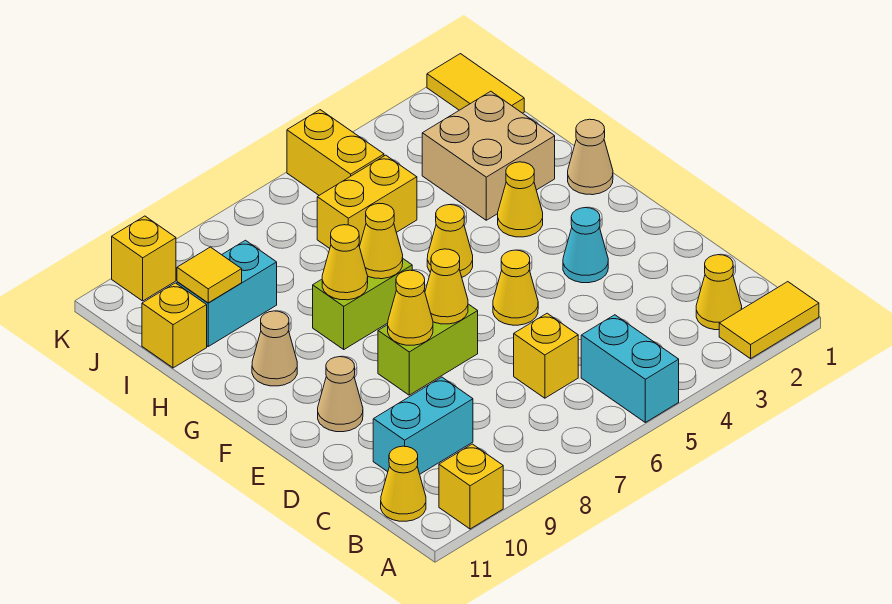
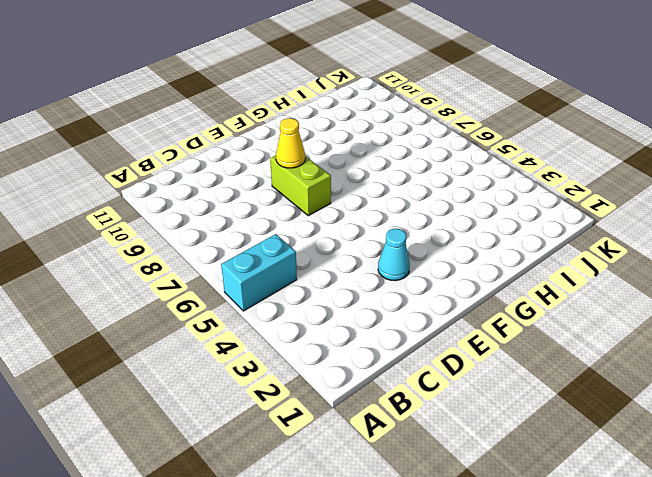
none -> yellow 1x2 tile [719,282,819,359]
none -> yellow 1x1 brick [439,444,503,529]
none -> yellow 1x1 cone [696,255,742,330]

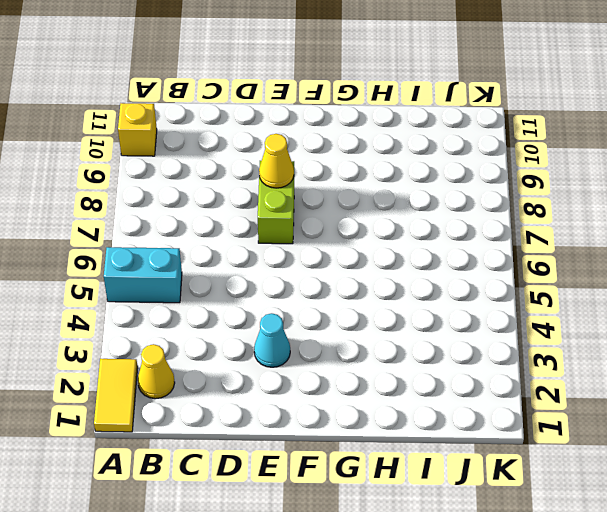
none -> yellow 1x1 cone [381,446,426,521]
none -> yellow 1x1 brick [514,313,578,398]
none -> cyan 1x2 brick [373,377,473,474]

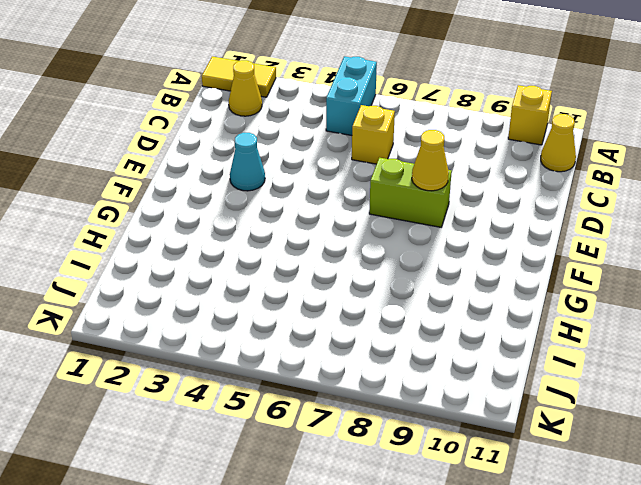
none -> cyan 1x2 brick [373,377,473,474]
none -> yellow 1x1 cone [493,250,538,325]
none -> tan 1x1 cone [318,357,363,432]

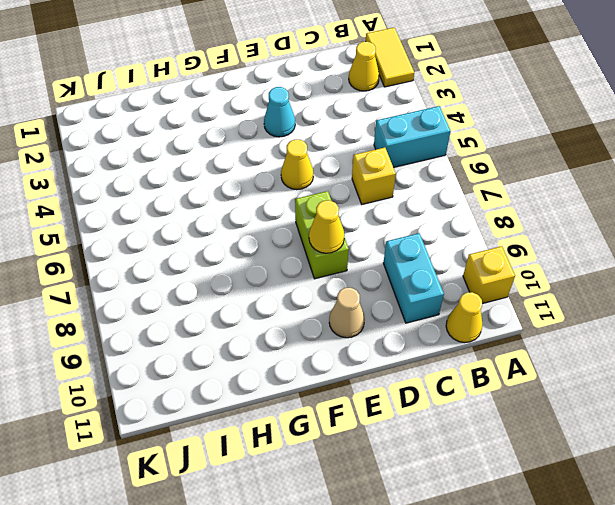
none -> tan 1x1 cone [568,119,613,195]
none -> yellow 1x1 cone [498,162,543,237]
none -> yellow 1x1 cone [427,205,473,277]

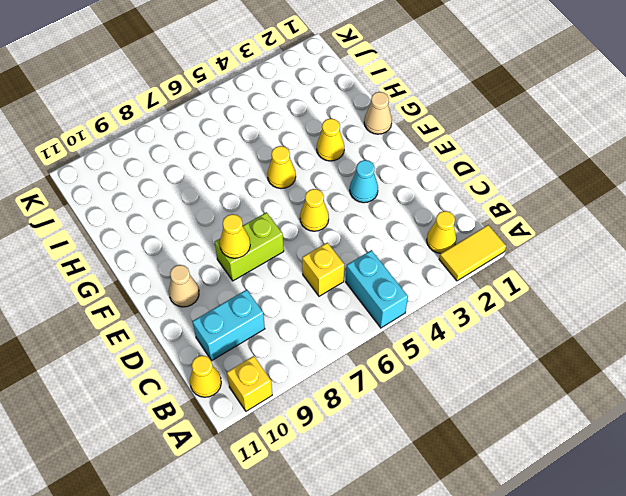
none -> lime 1x2 brick [313,259,412,349]
none -> tan 1x1 cone [252,311,297,386]
none -> tan 2x2 brick [422,91,555,220]

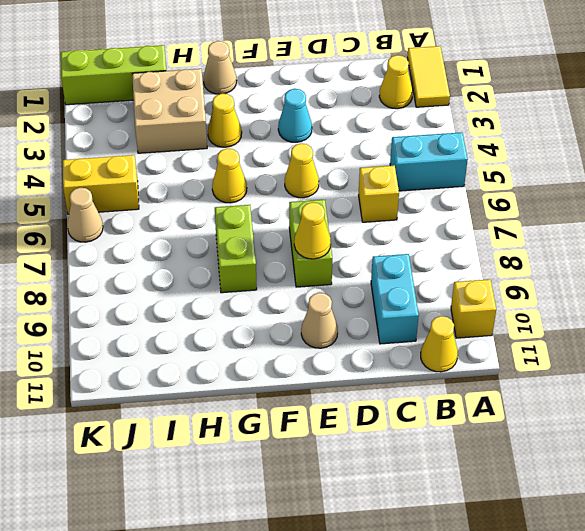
lime 1x3 brick [61,45,166,105] -> yellow 1x2 tile [427,54,524,113]
tan 1x1 cone [67,188,103,242] -> tan 1x1 cone moved to [252,311,297,386]
none -> yellow 1x2 brick [317,155,417,248]
none -> cyan 1x2 brick [177,240,277,346]
none -> yellow 1x1 brick [142,283,207,368]

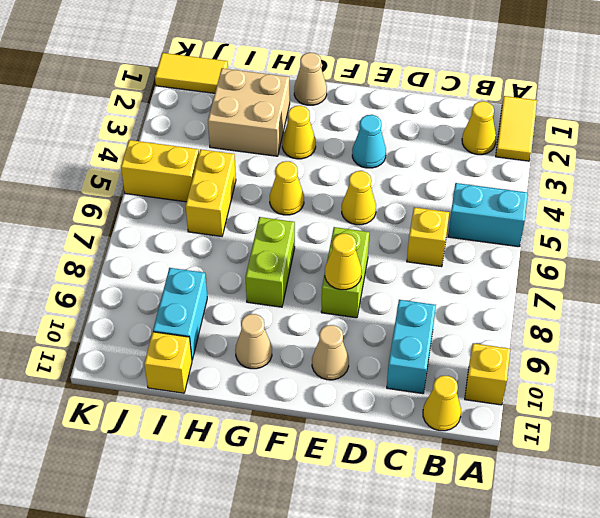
none -> yellow 1x1 brick [112,216,176,301]
none -> yellow 1x1 cone [425,249,468,324]
none -> yellow 1x1 cone [359,203,403,279]

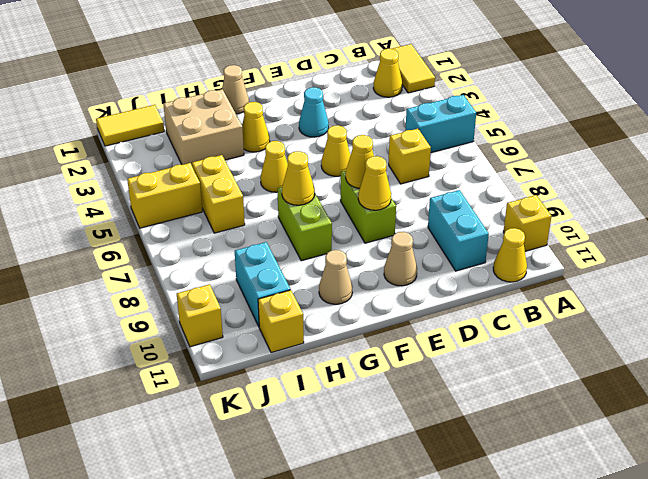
none -> yellow 1x1 cone [322,225,368,300]
none -> yellow 1x1 tile [177,247,242,303]

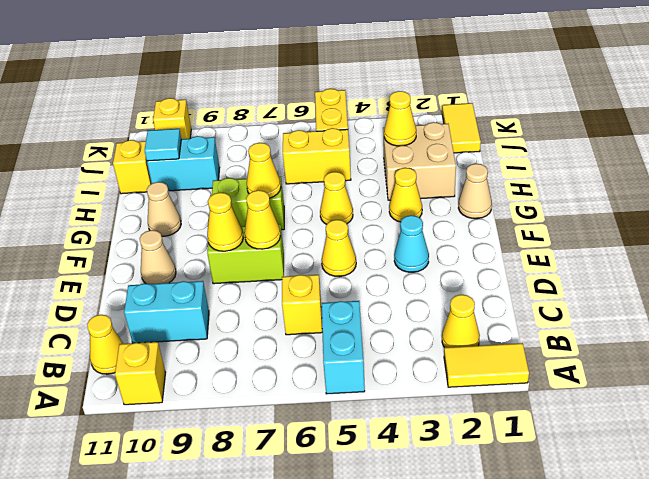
yellow 1x1 cone [384,91,416,146] -> yellow 1x1 cone moved to [322,225,368,300]
cyan 1x1 tile [145,129,181,161] -> yellow 1x1 tile [177,247,242,303]

